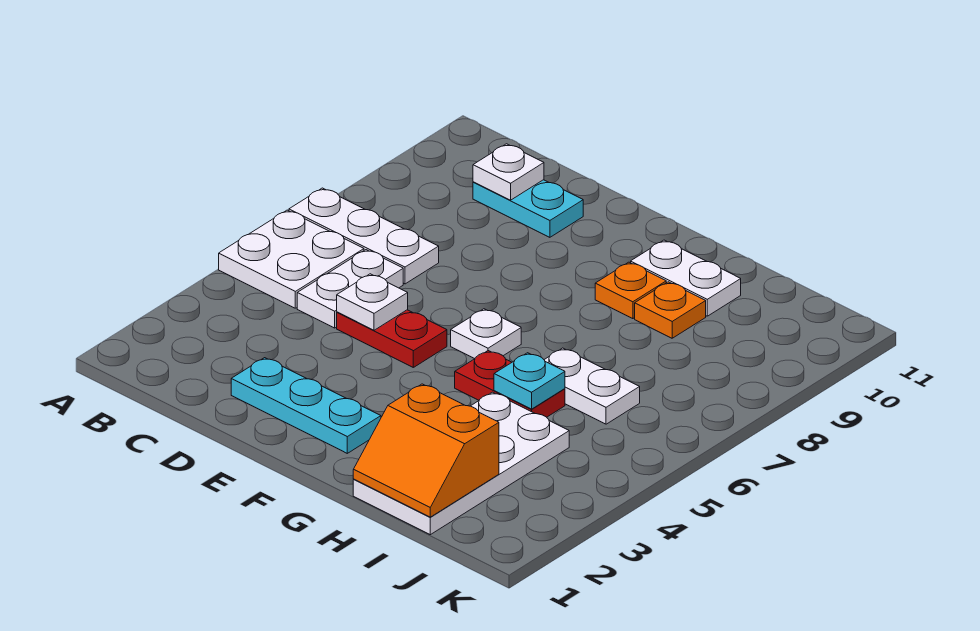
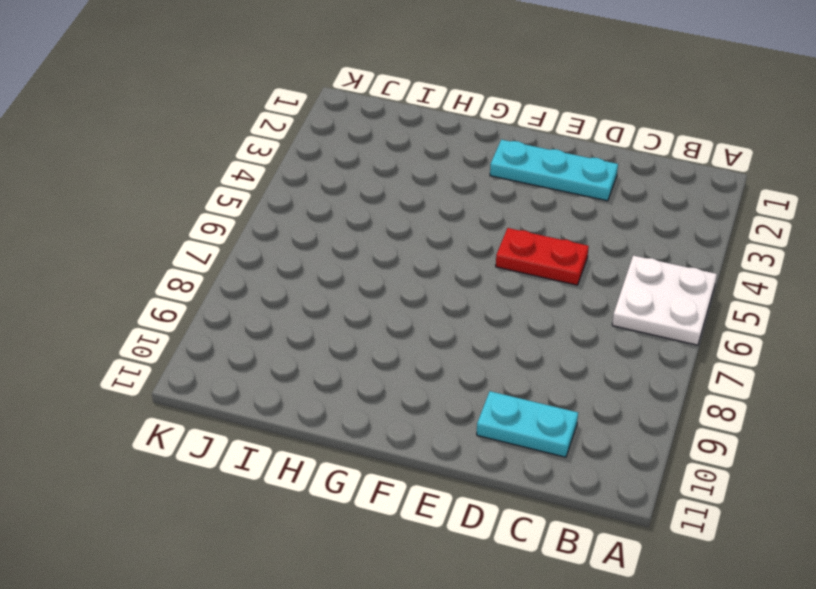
none -> white 1x3 plate [289,188,439,284]
none -> white 1x2 plate [297,250,403,328]
none -> white 1x1 plate [451,309,521,359]

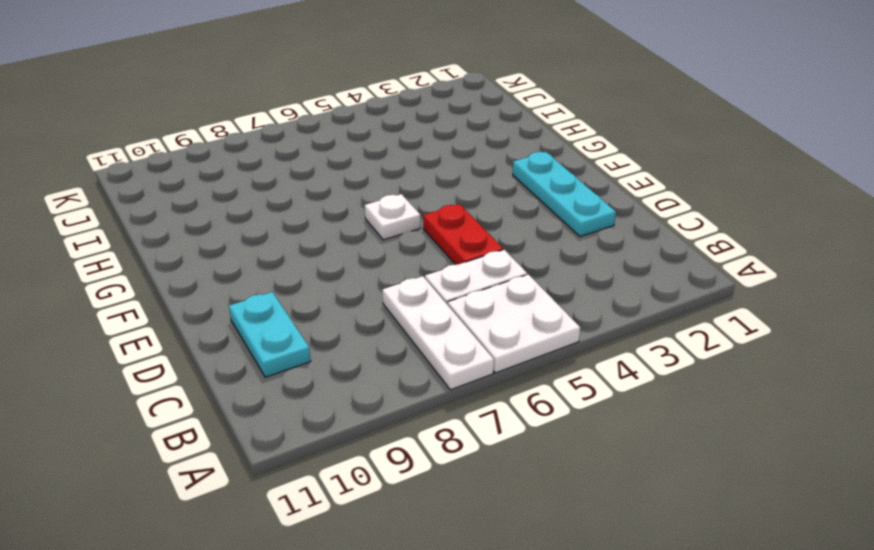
none -> red 1x2 plate [455,351,565,417]
none -> orange 1x1 plate [595,262,666,319]
none -> white 1x2 plate [631,240,741,316]

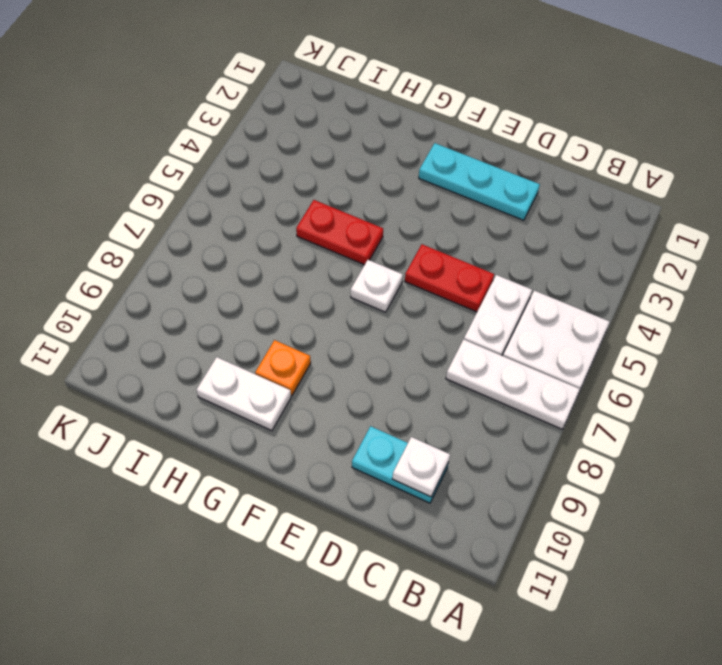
none -> white 2x4 plate [353,392,569,535]
none -> white 1x2 plate [544,348,640,424]
none -> orange 1x1 plate [635,282,706,338]

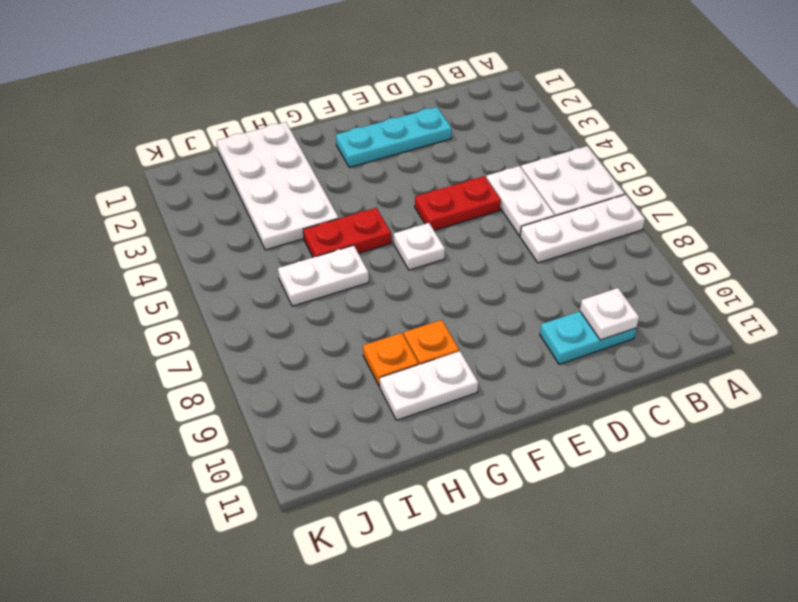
none -> white 1x1 plate [337,274,408,330]
none -> orange 2x2 slope [353,384,499,517]
none -> cyan 1x1 plate [494,353,565,409]

